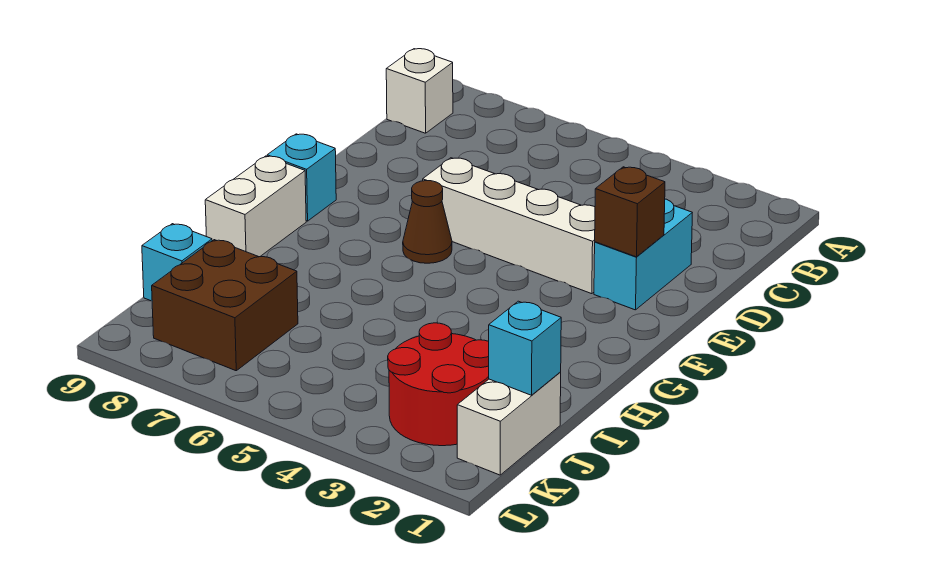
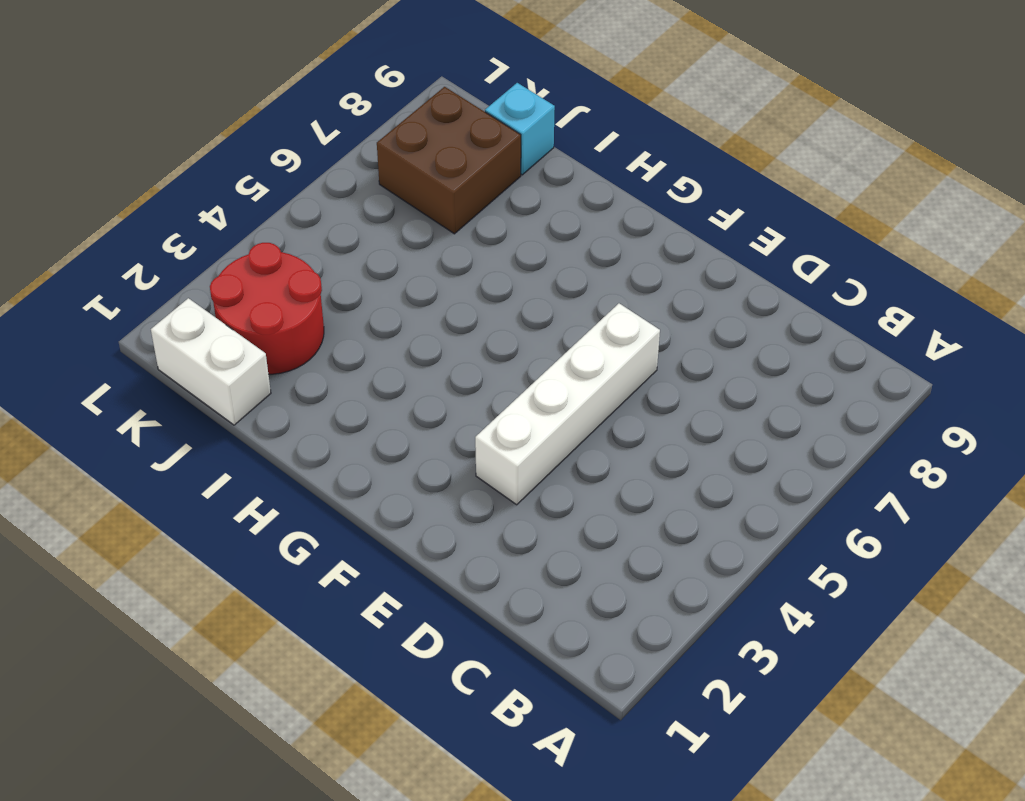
none -> white 1x1 brick [386,49,453,133]
none -> cyan 1x2 brick [594,199,692,310]
none -> brown 1x1 cone [403,181,452,263]

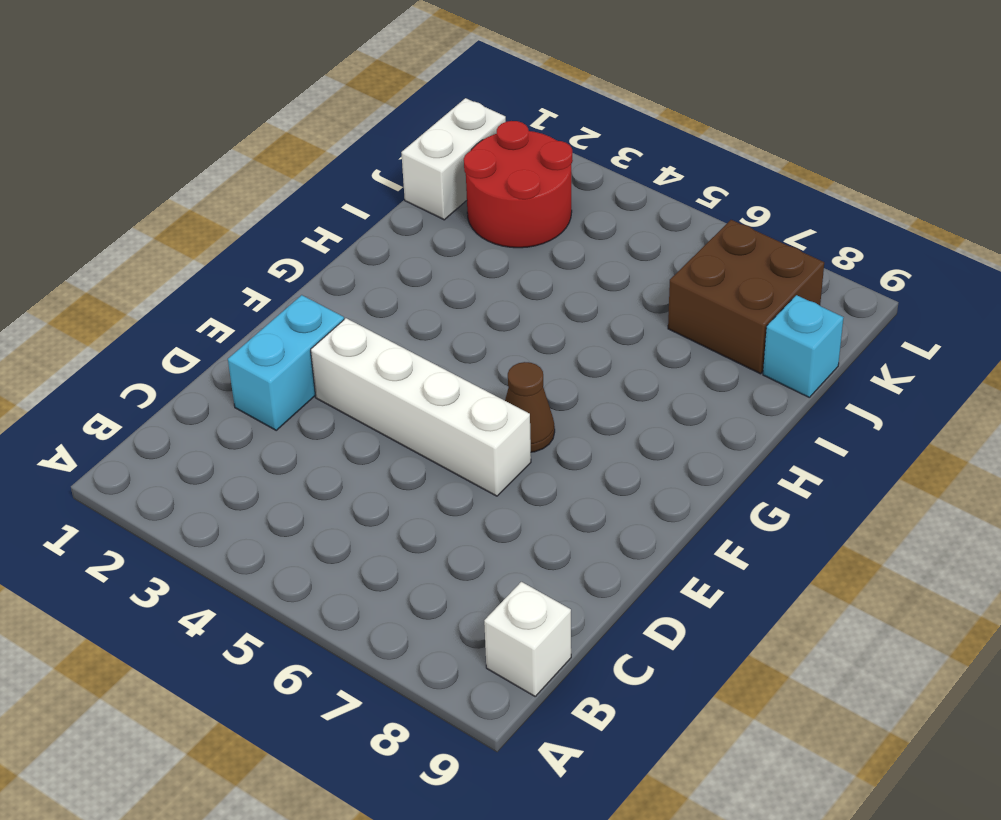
none -> cyan 1x1 brick [267,134,336,221]
none -> white 1x2 brick [205,156,306,257]
none -> brown 1x1 brick [595,167,665,257]

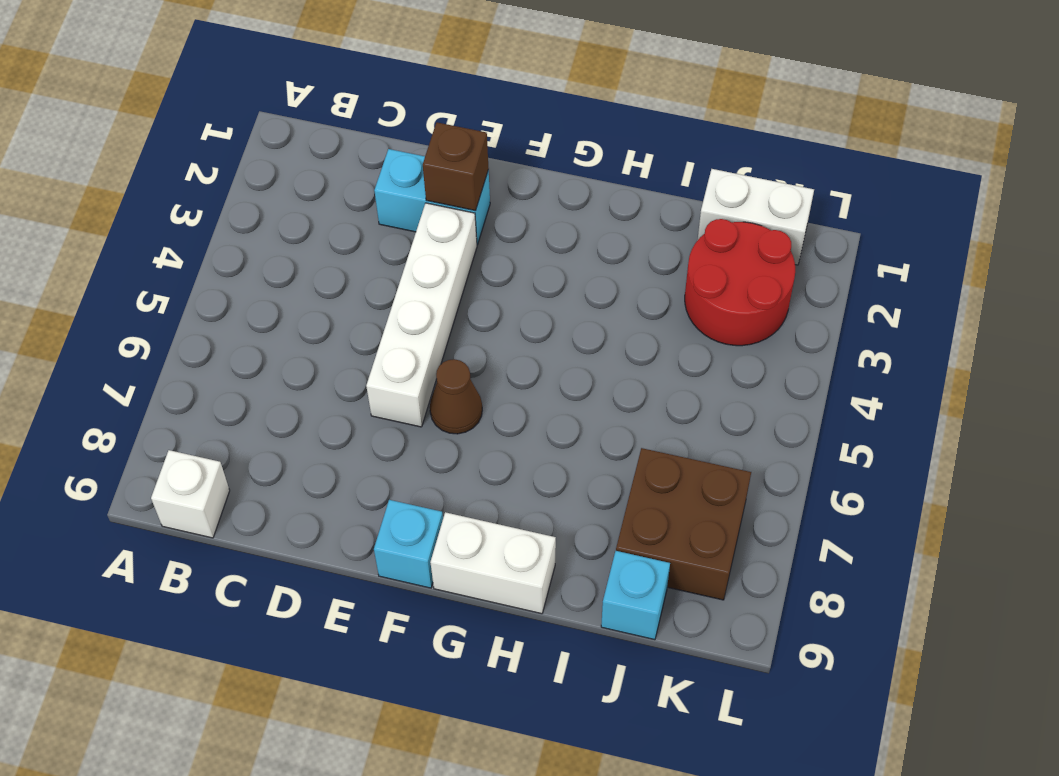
none -> cyan 1x1 brick [489,301,561,395]

